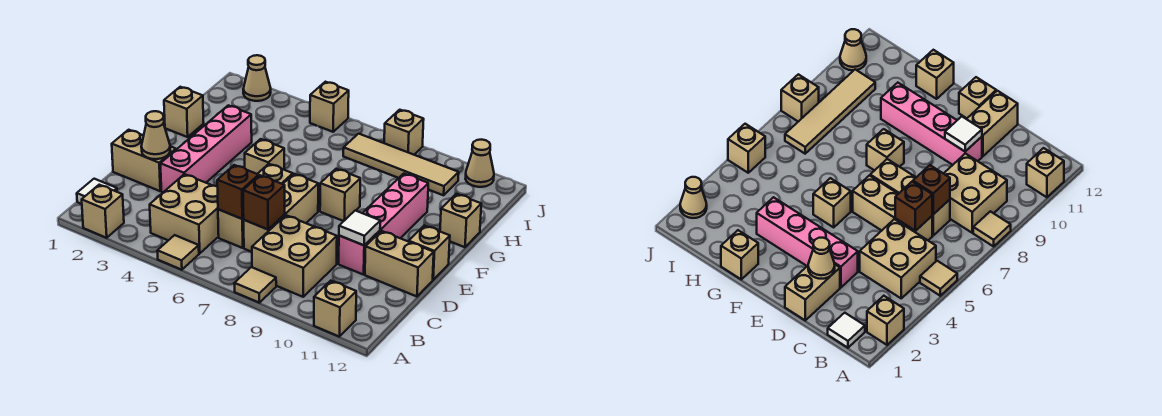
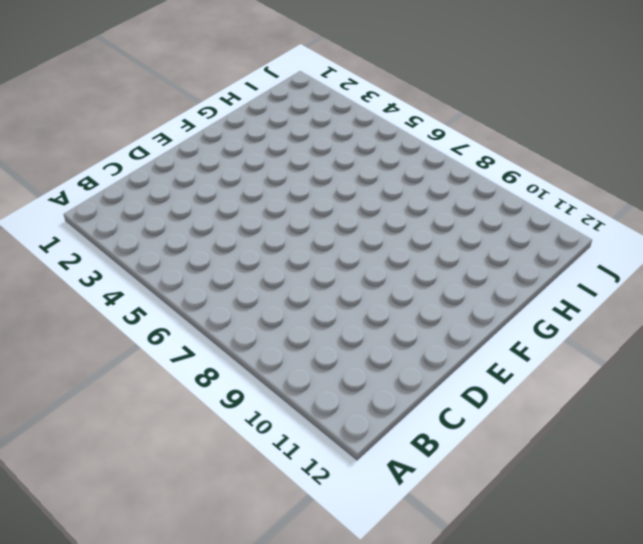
none -> tan 1x1 brick [82,185,124,238]
none -> tan 1x1 tile [157,235,199,270]
none -> tan 1x1 tile [234,267,276,303]

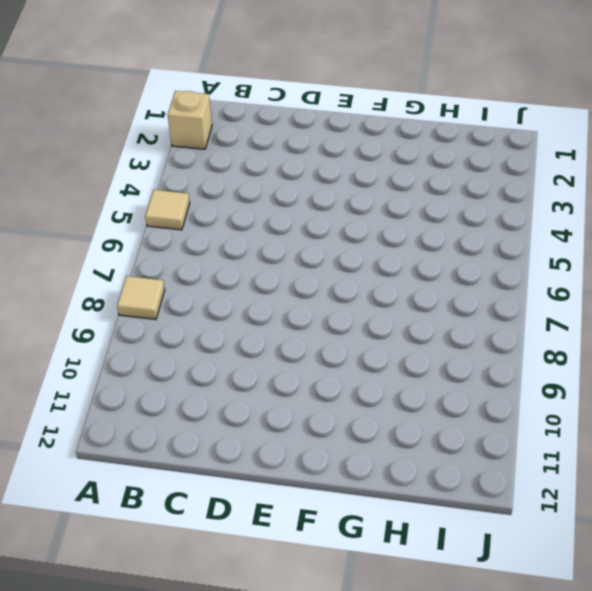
none -> tan 1x1 brick [314,281,356,337]
none -> white 1x1 tile [77,179,117,204]
none -> tan 2x2 brick [150,174,219,253]

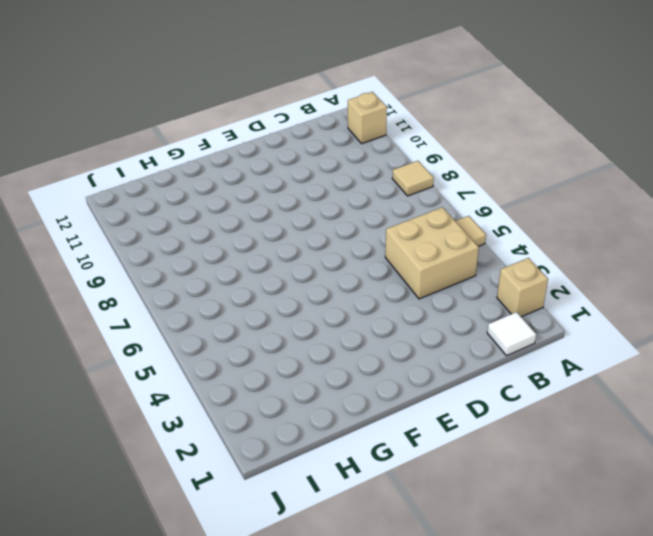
none -> tan 2x2 brick [252,215,337,297]
none -> tan 1x3 brick [218,164,293,248]
none -> tan 1x3 brick [244,174,318,252]

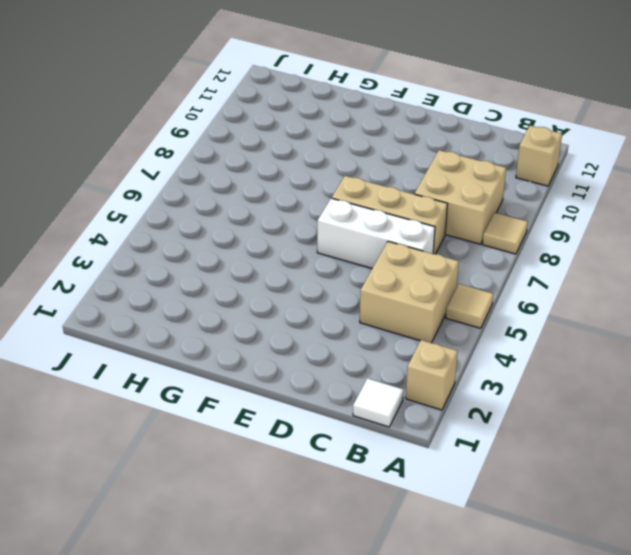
white 1x3 brick [317,198,435,268] -> tan 1x3 brick [218,164,293,248]
none -> tan 1x2 brick [112,130,176,191]
none -> pink 1x4 brick [160,105,252,192]
none -> pink 1x4 brick [339,174,428,275]

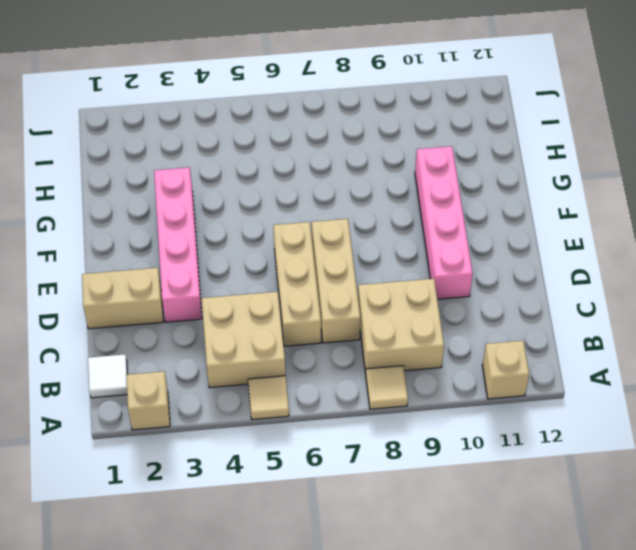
none -> tan 1x2 brick [365,231,434,296]
none -> tan 1x1 brick [409,225,450,280]
none -> tan 1x1 brick [245,139,284,174]

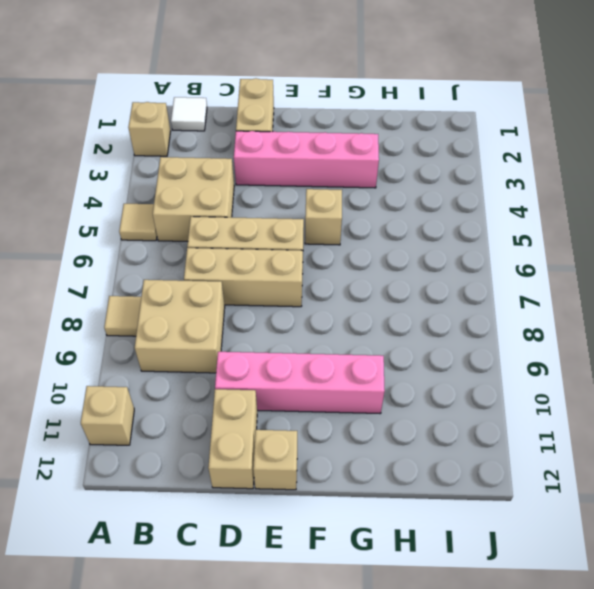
none -> tan 1x1 brick [320,169,360,221]
none -> tan 1x1 brick [164,87,204,137]
none -> tan 1x1 brick [440,194,481,247]

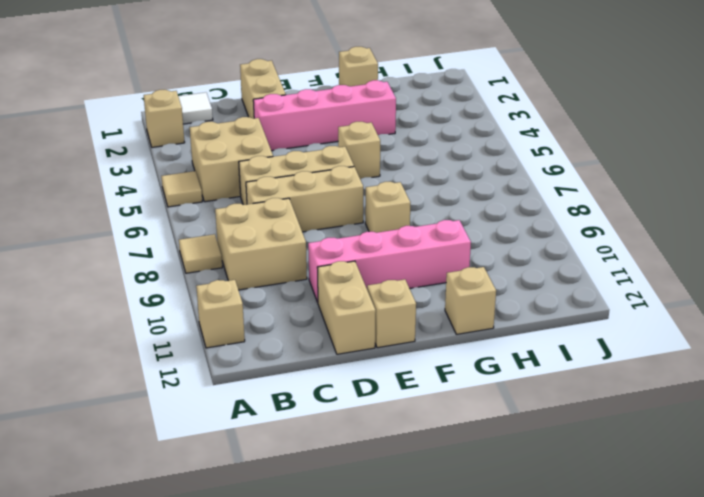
none -> tan 1x4 tile [343,134,459,195]
none -> tan 1x1 cone [243,55,271,101]
none -> tan 1x1 brick [310,82,349,132]

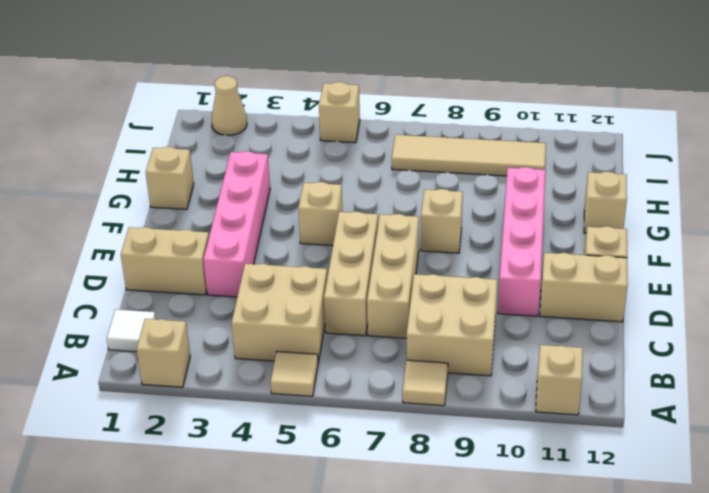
none -> tan 1x1 brick [384,110,424,155]
none -> tan 1x1 cone [465,140,494,187]
none -> brown 1x1 brick [217,165,259,219]

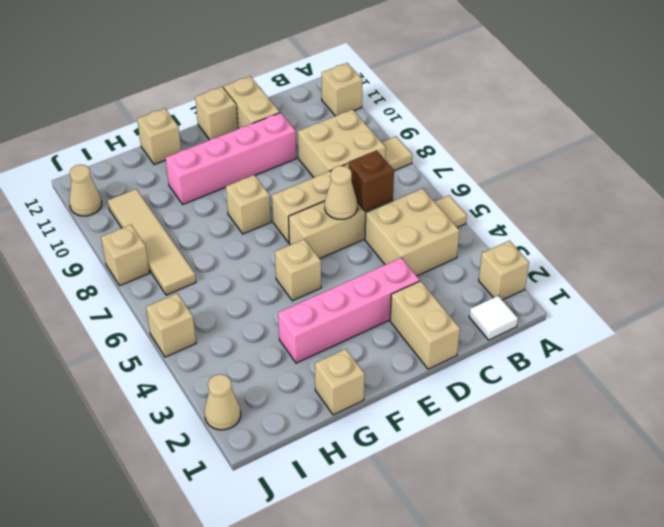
tan 1x1 cone [325,166,357,219] -> tan 1x1 cone moved to [141,111,170,159]
none -> brown 1x1 brick [243,175,285,229]
none -> white 1x1 tile [339,211,380,245]

